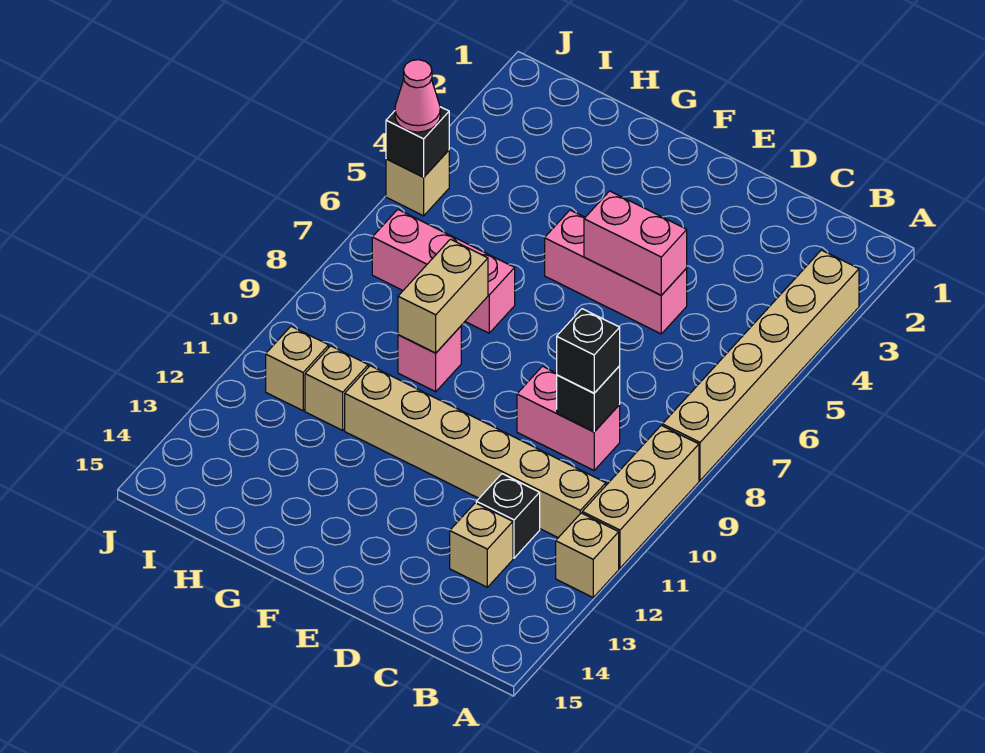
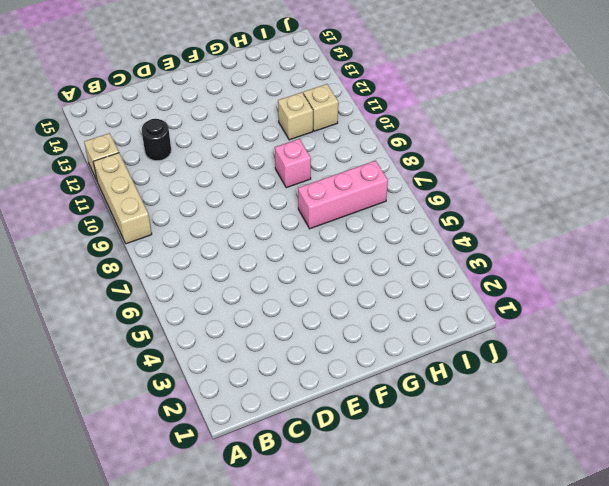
black 1x1 round brick [142,119,171,161] -> black 1x1 brick [476,474,540,558]
none -> tan 1x6 brick [662,250,859,481]
none -> tan 1x6 brick [345,366,606,538]
none -> pink 1x2 brick [517,366,620,470]

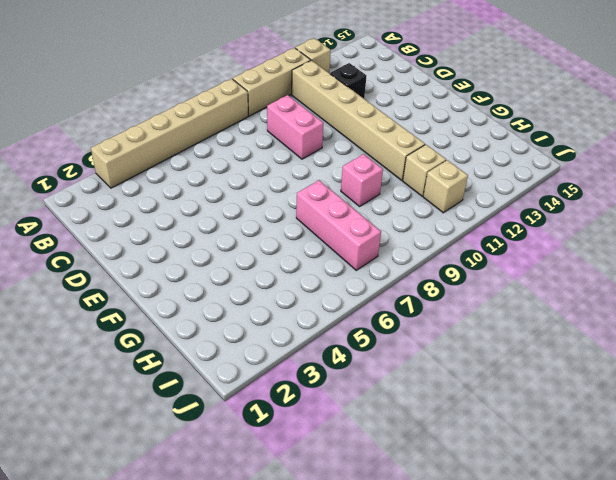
none -> tan 1x1 brick [450,503,513,587]
none -> pink 1x3 brick [545,210,687,334]
none -> tan 1x1 brick [386,150,449,216]

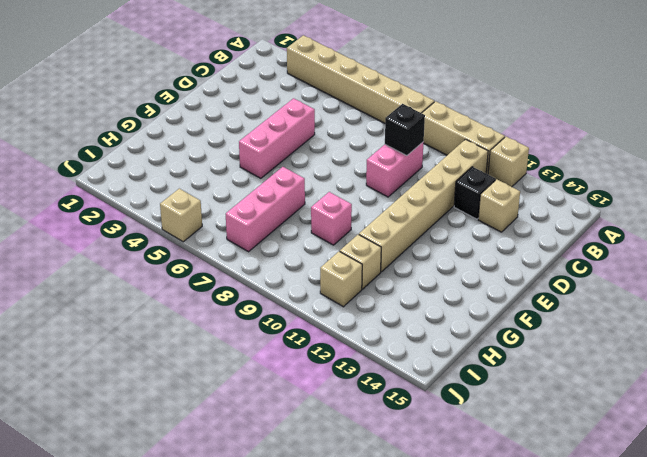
none -> pink 1x2 brick [584,191,687,295]
none -> tan 1x2 brick [398,239,488,353]
none -> black 1x1 brick [386,107,449,177]

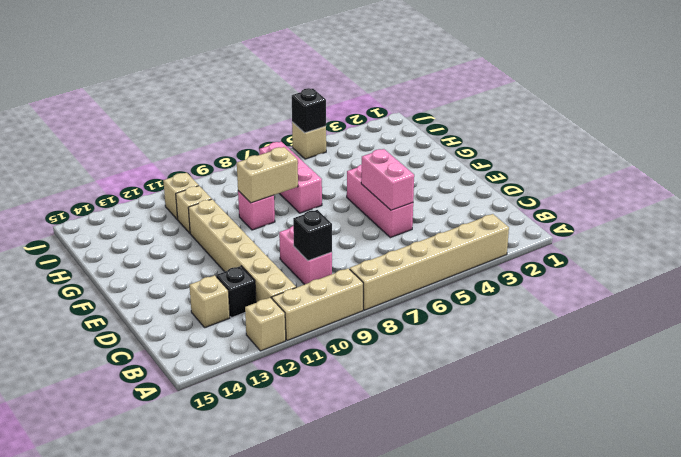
none -> black 1x1 brick [557,309,620,393]
none -> pink 1x1 cone [395,60,440,132]

